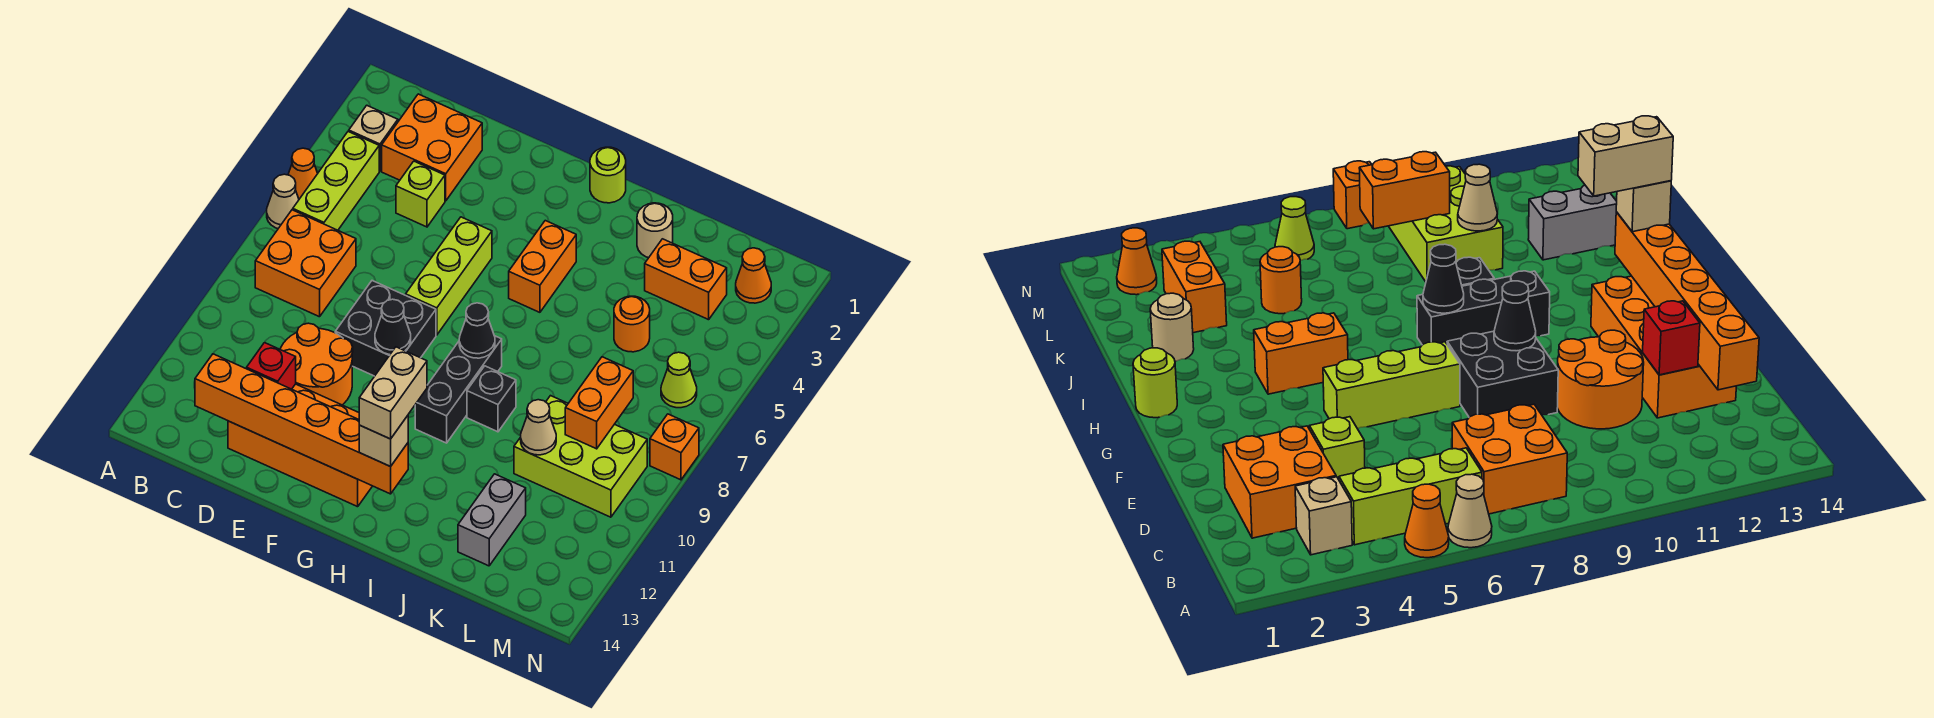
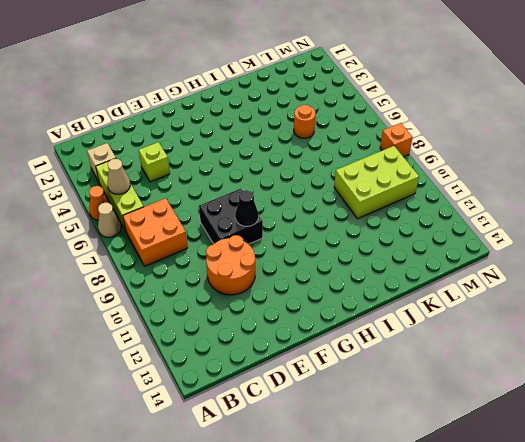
tan 1x1 cone [107,159,130,194] -> tan 1x1 cone moved to [521,400,556,455]
none -> orange 2x2 brick [382,94,482,201]
none -> orange 2x4 brick [228,384,372,507]
none -> lime 1x3 brick [406,217,492,335]
none -> lime 1x1 round brick [590,147,626,203]

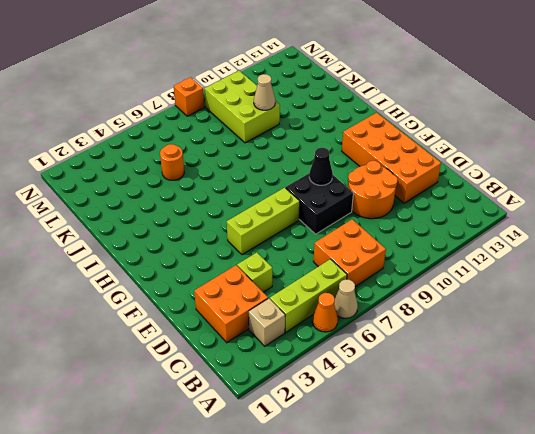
none -> lime 1x1 round brick [590,147,626,203]
none -> orange 1x2 brick [509,221,576,312]
none -> black 1x3 brick [415,336,502,443]
none -> black 1x1 brick [467,366,516,432]

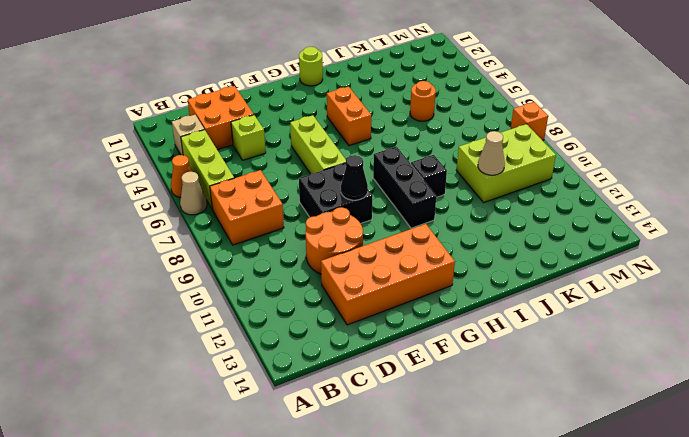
none -> tan 1x1 round brick [637,203,673,258]
none -> orange 1x2 brick [645,239,727,320]
none -> grey 1x2 brick [458,474,526,566]
none -> orange 1x1 cone [736,248,771,303]

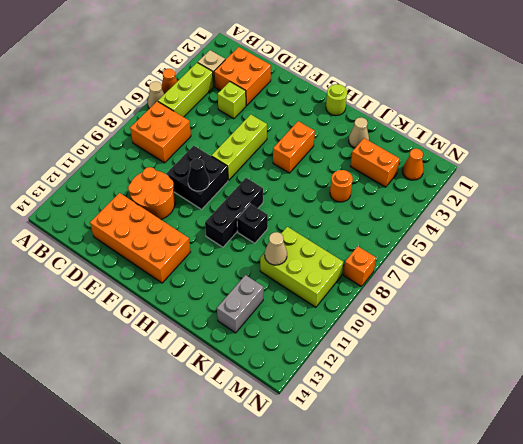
tan 1x1 cone [349,117,369,148] -> tan 1x1 round brick [637,203,673,258]
none -> lime 1x1 cone [661,352,697,408]
none -> orange 1x6 brick [195,354,408,494]
none -> red 1x1 brick [246,343,296,389]
none -> black 1x1 cone [459,303,495,358]

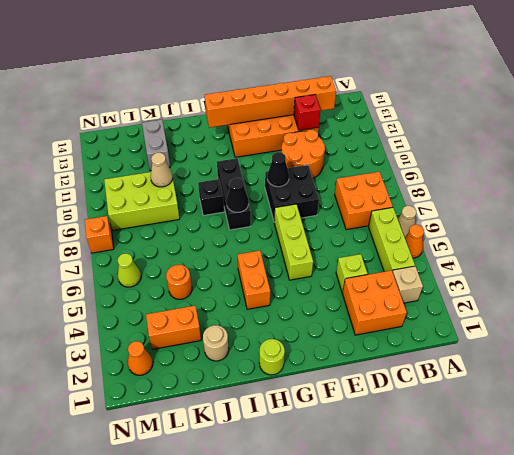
none -> orange 1x2 brick [565,357,633,449]
none -> tan 1x1 brick [359,416,408,467]
none -> tan 1x2 brick [359,347,427,439]

